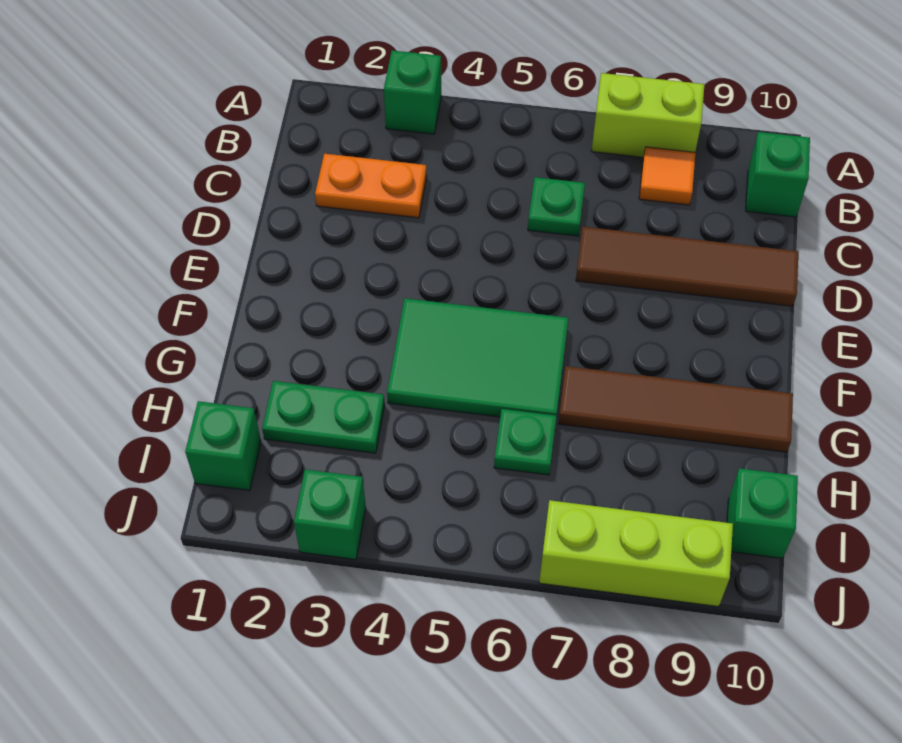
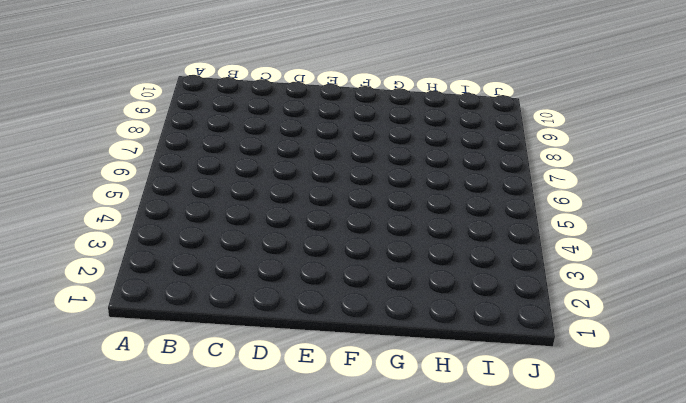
none -> green 1x1 brick [384,51,441,134]
none -> lime 1x2 brick [592,73,704,157]
none -> orange 1x1 tile [639,147,696,205]

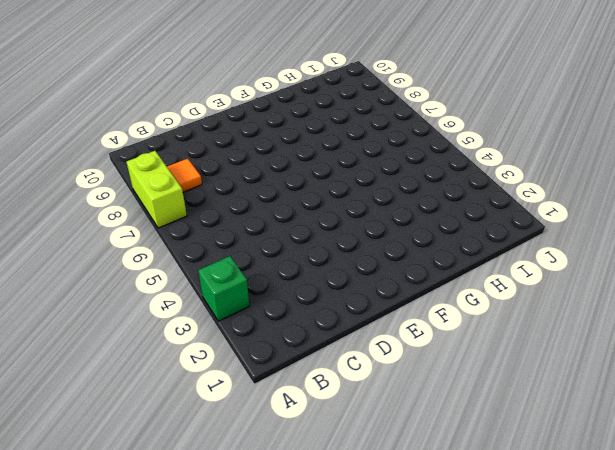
none -> green 1x1 brick [746,132,810,217]
none -> orange 1x2 plate [315,154,427,218]
none -> green 1x1 plate [528,177,585,236]

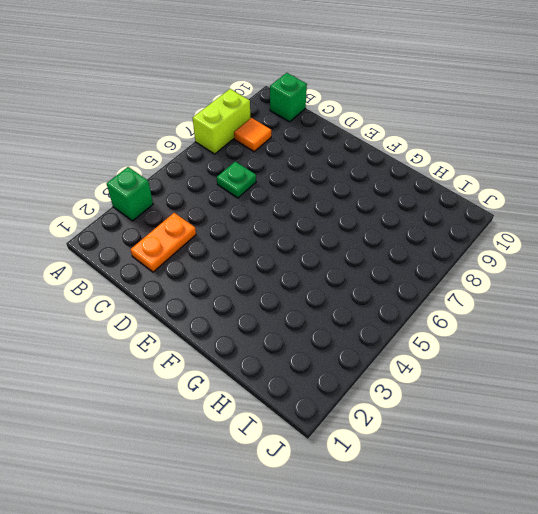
none -> brown 1x4 tile [576,227,798,306]
none -> green 2x3 tile [387,298,568,417]
none -> brown 1x4 tile [558,366,793,452]

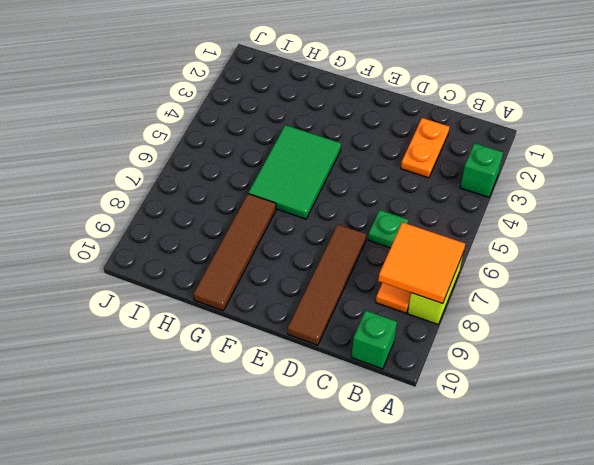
orange 2x2 tile [378,222,465,304] -> none
none -> green 1x2 plate [262,381,385,453]
none -> green 1x1 plate [494,409,557,475]
none -> green 1x1 brick [185,401,261,491]

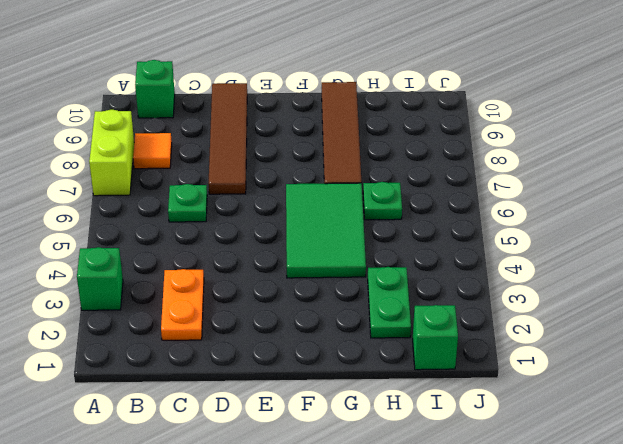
none -> green 1x1 brick [727,468,798,559]
none -> green 1x1 brick [294,469,366,560]
none -> lime 1x3 brick [539,500,733,607]

